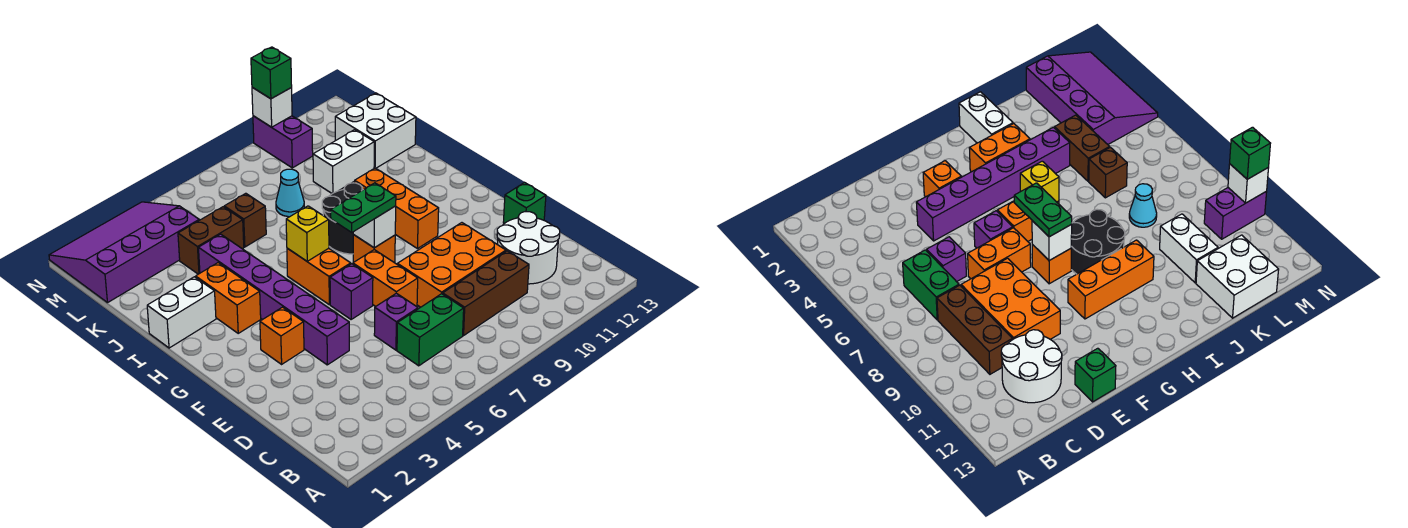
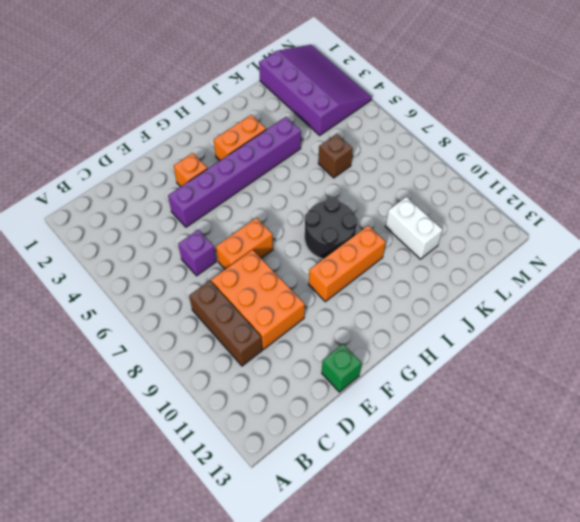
none -> green 1x2 brick [397,294,464,366]
none -> white 2x2 round brick [497,212,560,284]
none -> purple 1x1 brick [330,264,373,319]

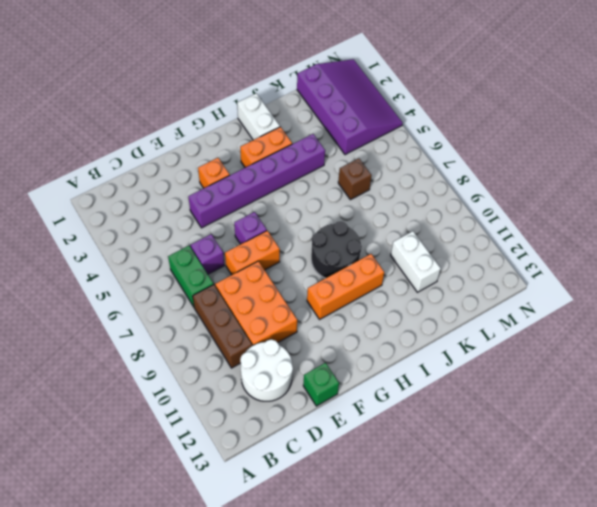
none -> orange 1x2 brick [287,248,351,305]
none -> orange 1x1 brick [353,235,395,263]
none -> brown 1x2 brick [178,207,244,274]

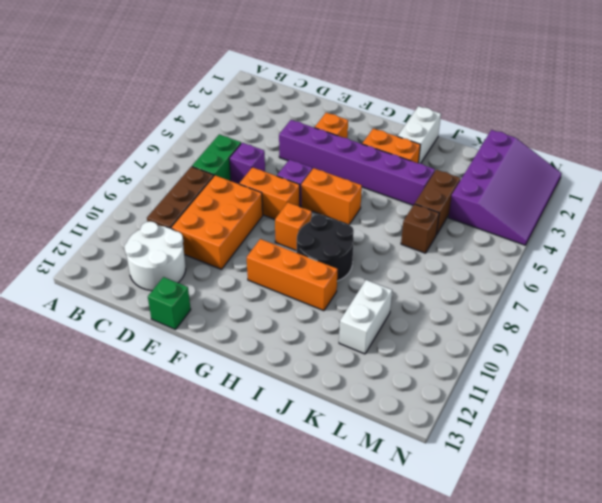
none -> cyan 1x1 cone [276,169,304,217]
none -> white 2x2 brick [335,93,416,168]
none -> purple 1x2 brick [253,116,313,168]

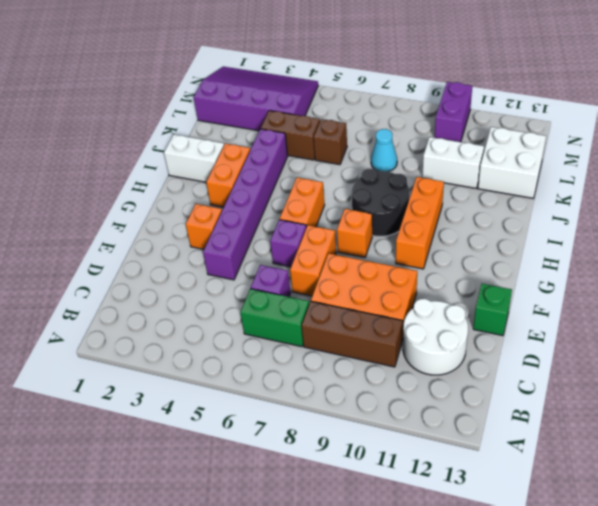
none -> white 1x1 brick [353,206,396,248]
none -> yellow 1x1 brick [286,206,329,261]
none -> white 1x1 brick [252,87,292,127]

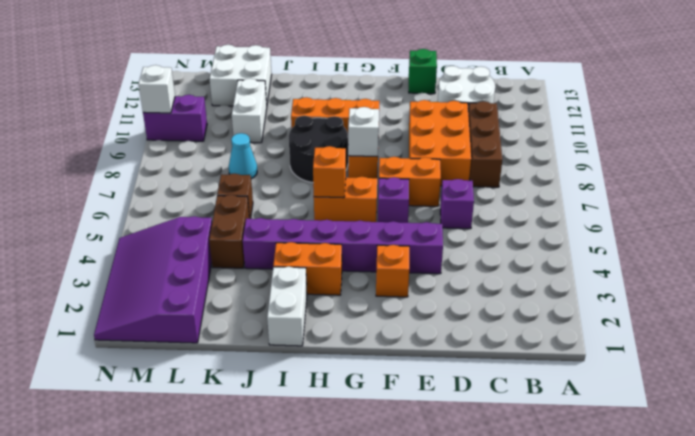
orange 1x1 brick [313,146,346,198] -> yellow 1x1 brick [286,206,329,261]
none -> green 1x2 brick [397,294,464,366]
none -> green 1x2 plate [331,183,396,232]
none -> green 1x1 brick [251,47,292,99]

